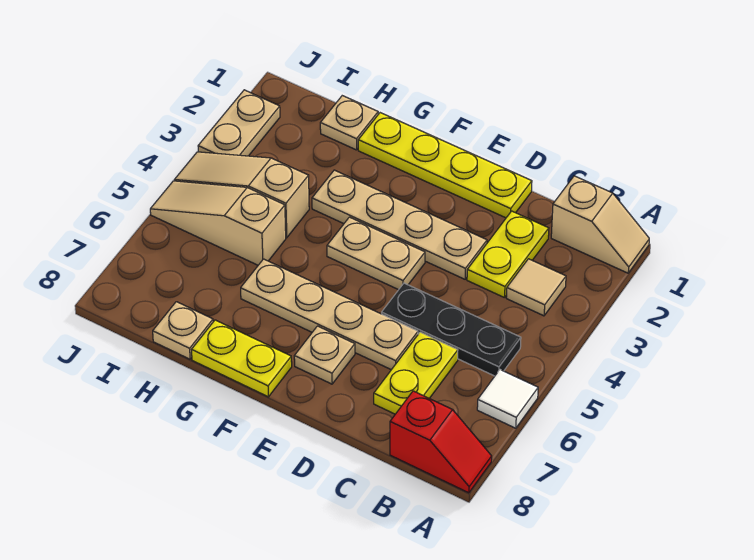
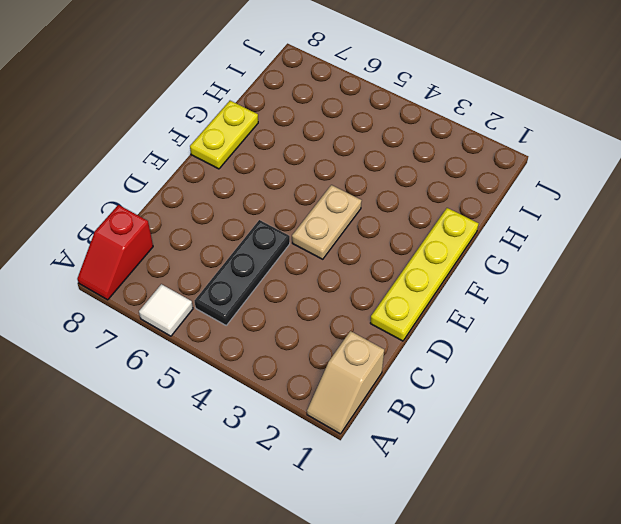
none -> tan 1x1 tile [506,259,566,316]
none -> yellow 1x2 plate [467,211,549,298]
none -> yellow 1x2 plate [374,332,458,414]

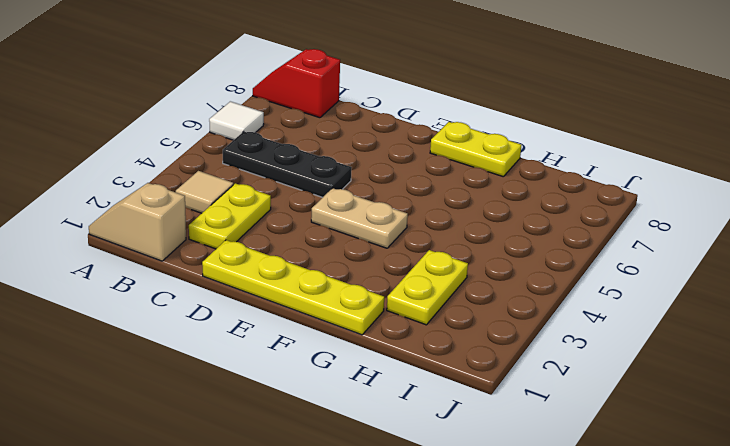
yellow 1x2 plate [387,250,468,325] -> yellow 1x2 plate moved to [374,332,458,414]
none -> tan 1x4 plate [312,170,487,279]
none -> tan 1x4 plate [241,259,418,370]
none -> tan 1x1 plate [294,326,355,384]

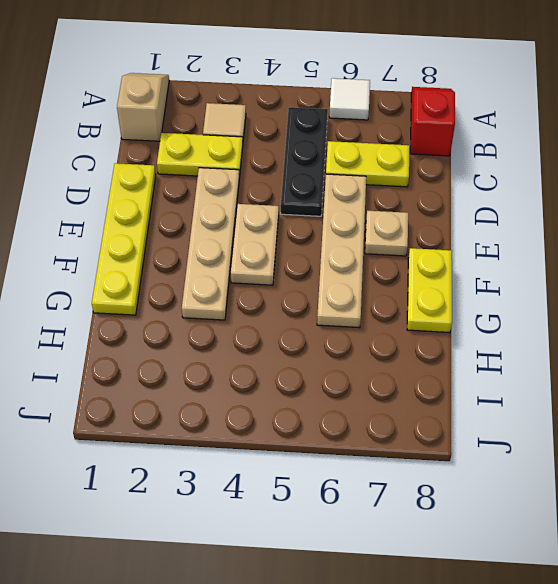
none -> tan 1x1 plate [320,96,378,150]
none -> tan 1x3 slope [175,152,309,238]
none -> tan 1x3 slope [150,181,286,265]

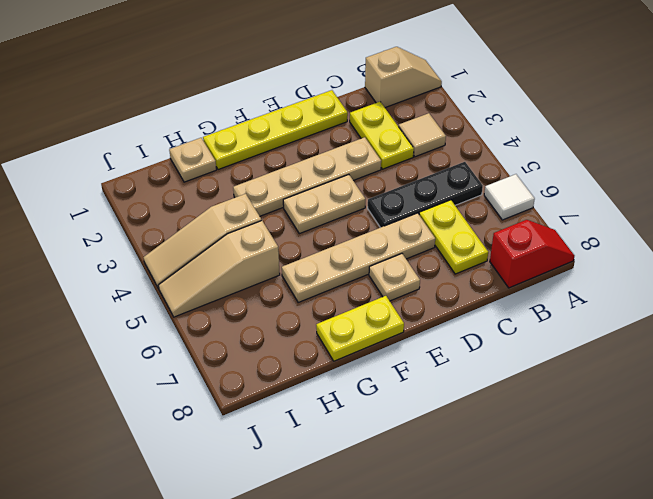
none -> tan 1x1 plate [153,302,213,359]
none -> tan 1x2 plate [198,90,280,156]

